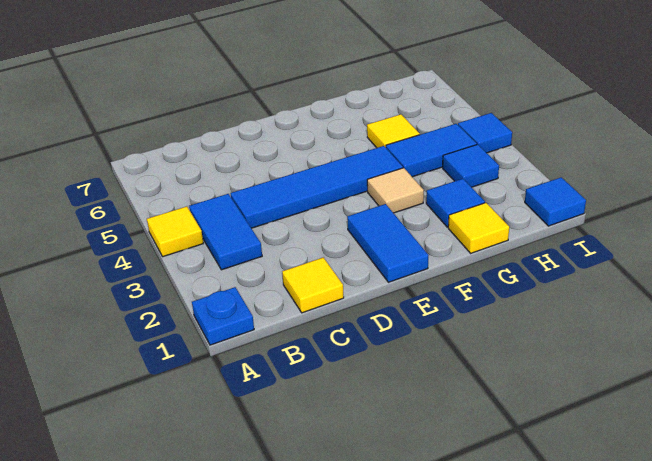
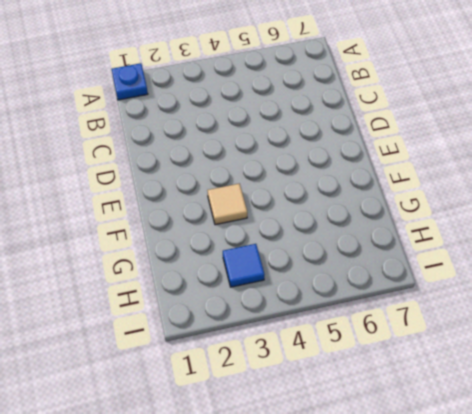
none -> yellow 1x1 tile [147,206,203,257]
none -> blue 1x2 tile [189,194,262,270]
none -> yellow 1x1 tile [282,257,344,313]

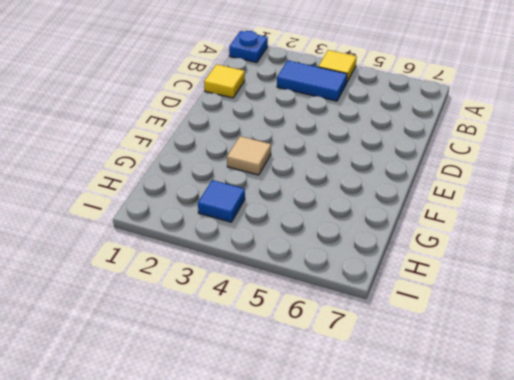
none -> blue 1x4 tile [231,146,403,228]
none -> blue 1x2 tile [347,204,429,282]
none -> yellow 1x1 tile [448,203,509,253]

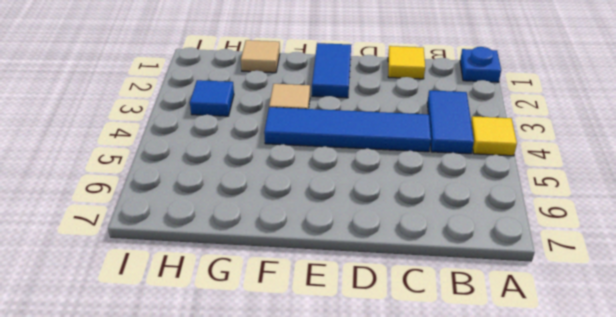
tan 1x1 tile [241,40,280,73] -> yellow 1x1 tile [448,203,509,253]
none -> blue 1x1 tile [426,179,485,227]
none -> blue 1x2 tile [386,124,477,177]
none -> yellow 1x1 tile [367,114,420,148]

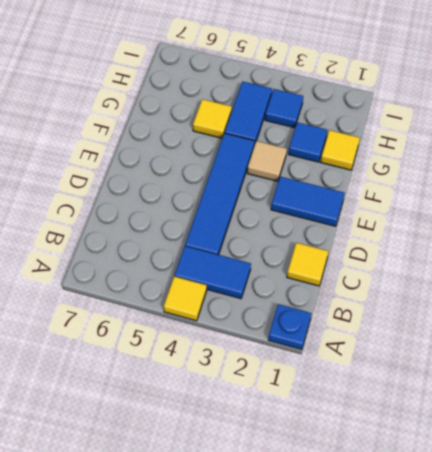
none -> blue 1x1 tile [525,177,586,226]
none -> blue 1x1 tile [458,113,512,153]

